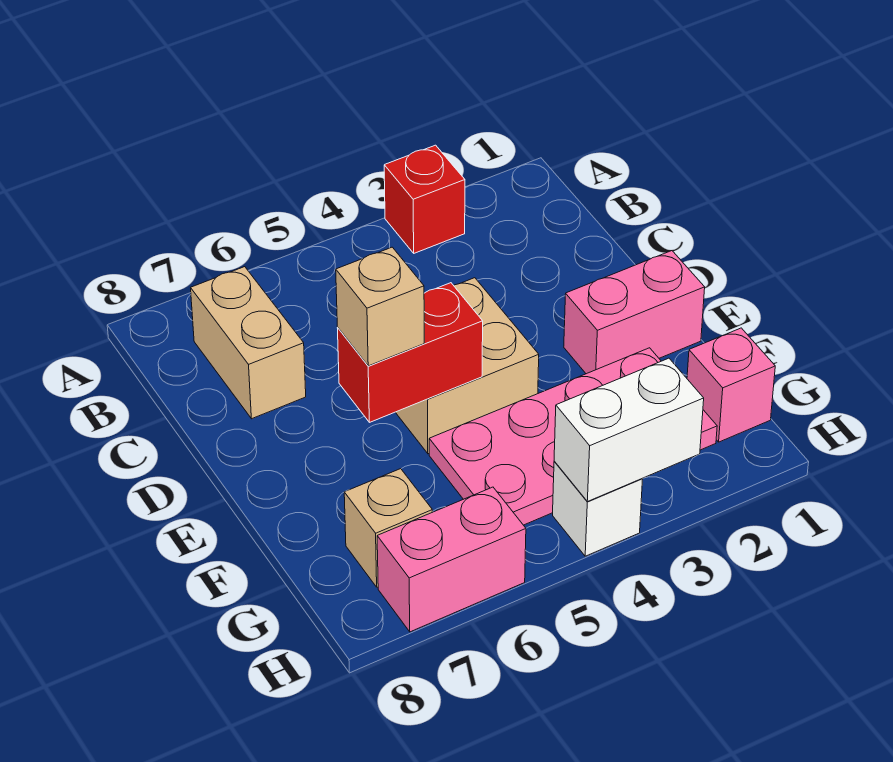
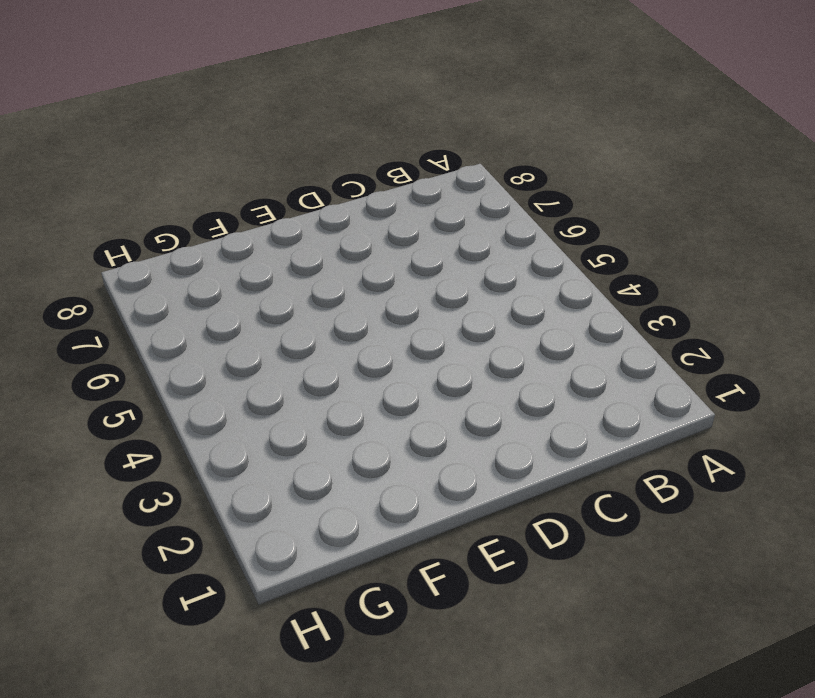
none -> red 1x1 brick [384,145,465,253]
none -> tan 1x2 brick [191,267,306,419]
none -> tan 2x2 brick [395,278,539,454]

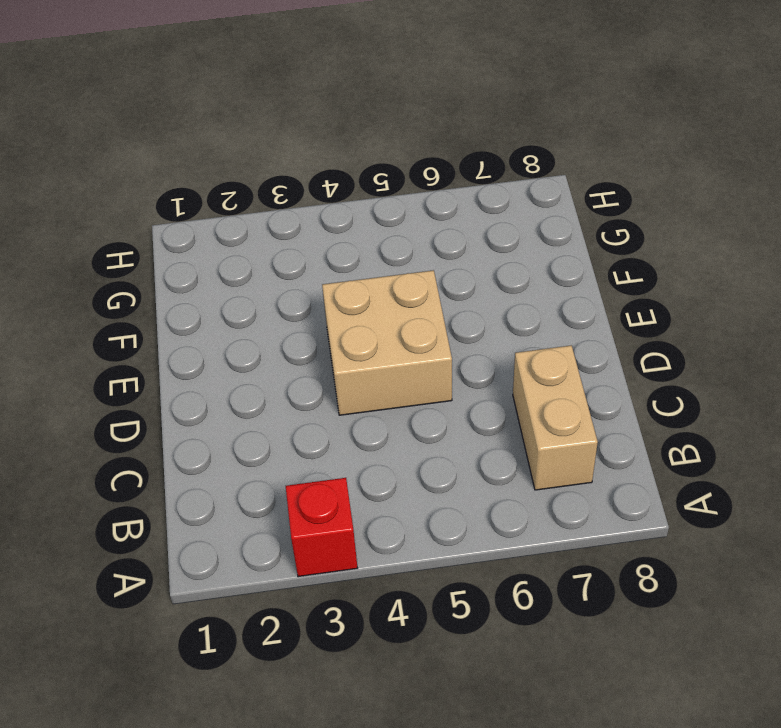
none -> pink 1x2 brick [564,251,705,374]
none -> pink 2x4 plate [429,348,717,525]
none -> pink 1x1 brick [687,328,775,442]

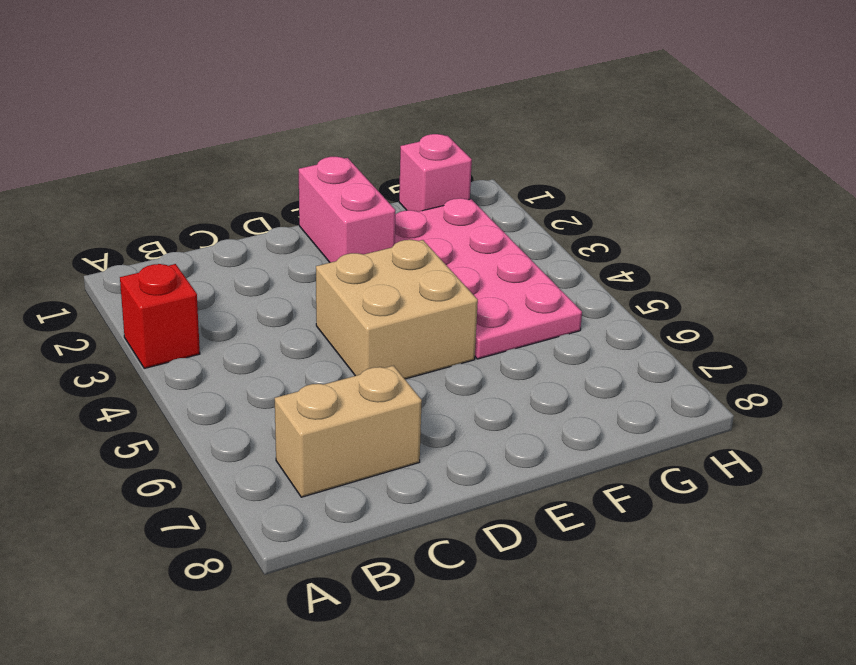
none -> tan 1x1 brick [344,469,432,587]
none -> white 1x1 brick [553,462,643,556]
none -> pink 1x2 brick [377,487,526,632]

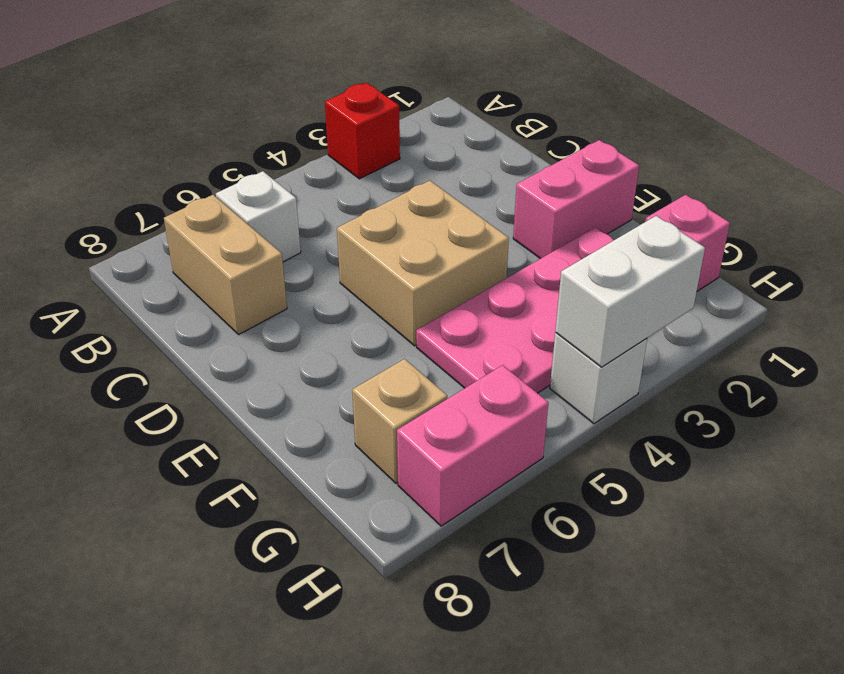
white 1x1 brick [216,171,301,262] -> none
none -> red 1x2 brick [338,283,483,422]
none -> tan 1x1 brick [336,247,424,366]

